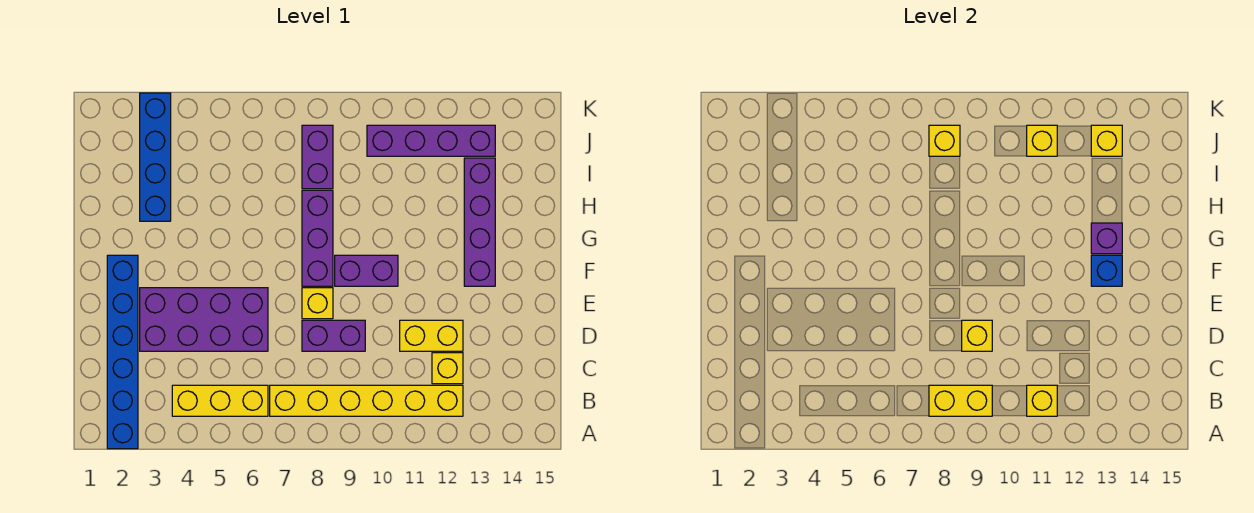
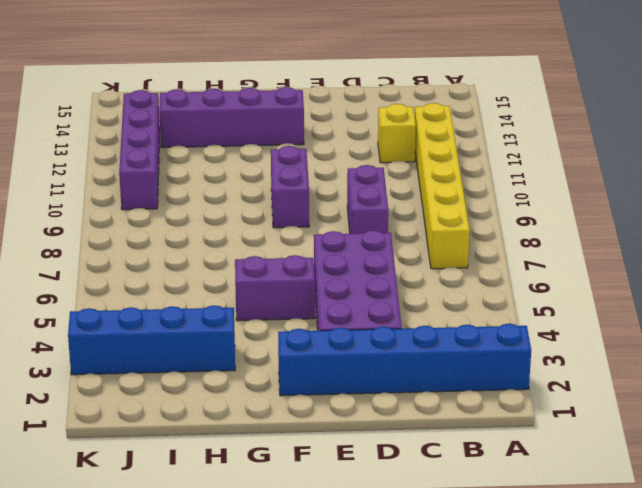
purple 1x2 brick [235,255,315,321] -> purple 1x2 brick moved to [302,125,333,189]
none -> yellow 1x3 brick [172,385,268,416]
none -> yellow 1x2 brick [400,320,463,351]
none -> yellow 1x1 brick [302,288,333,319]

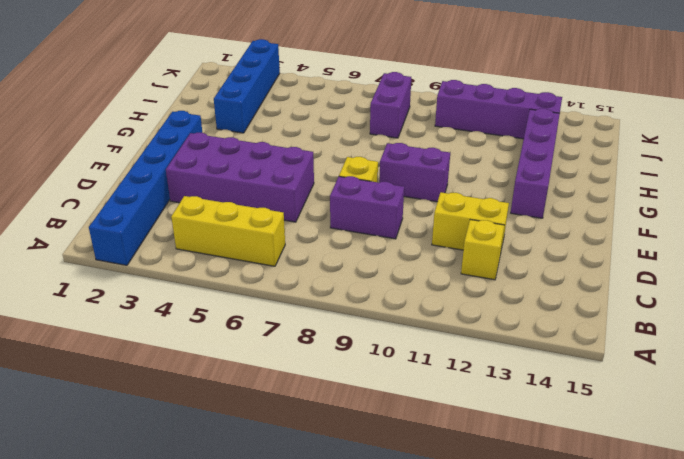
none -> yellow 1x6 brick [270,385,463,416]
none -> purple 1x3 brick [302,190,333,286]
none -> yellow 1x2 brick [929,385,992,416]

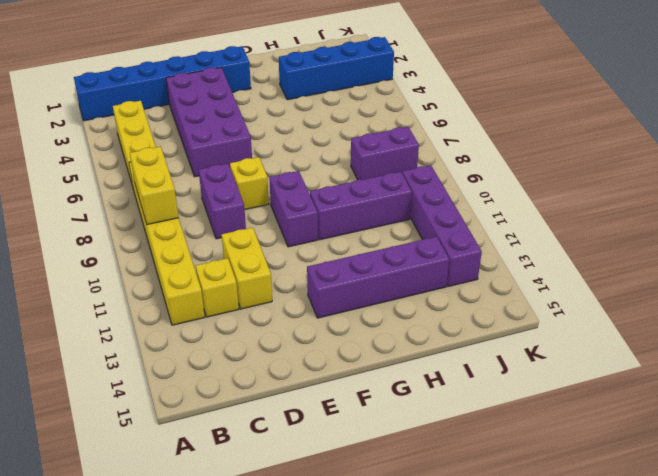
purple 1x3 brick [310,172,412,240] -> purple 1x3 brick moved to [302,190,333,286]
none -> yellow 1x1 brick [1027,385,1057,416]
none -> yellow 1x1 brick [962,320,992,351]
none -> blue 1x1 brick [1091,255,1122,286]

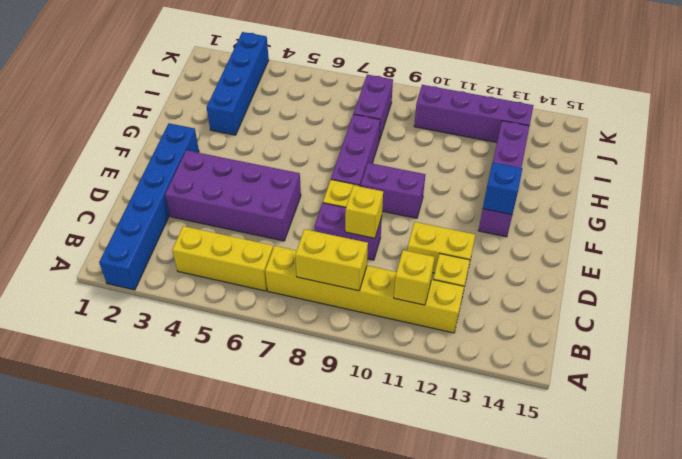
none -> purple 1x1 brick [1091,223,1122,254]
none -> yellow 1x1 brick [929,125,960,156]
none -> yellow 1x1 brick [1027,125,1057,156]

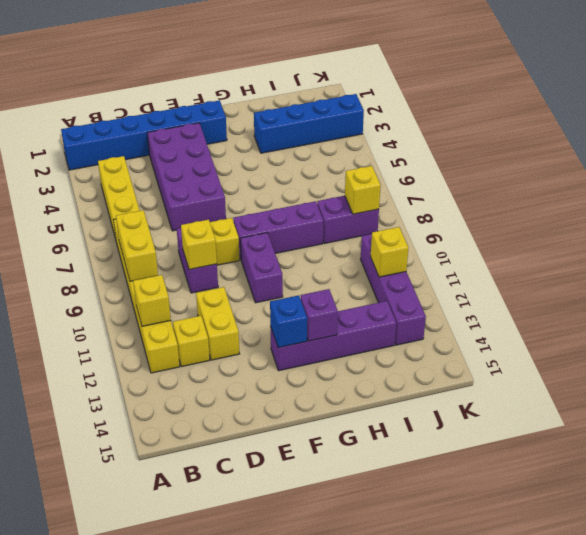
none -> yellow 1x1 brick [1091,125,1122,156]

